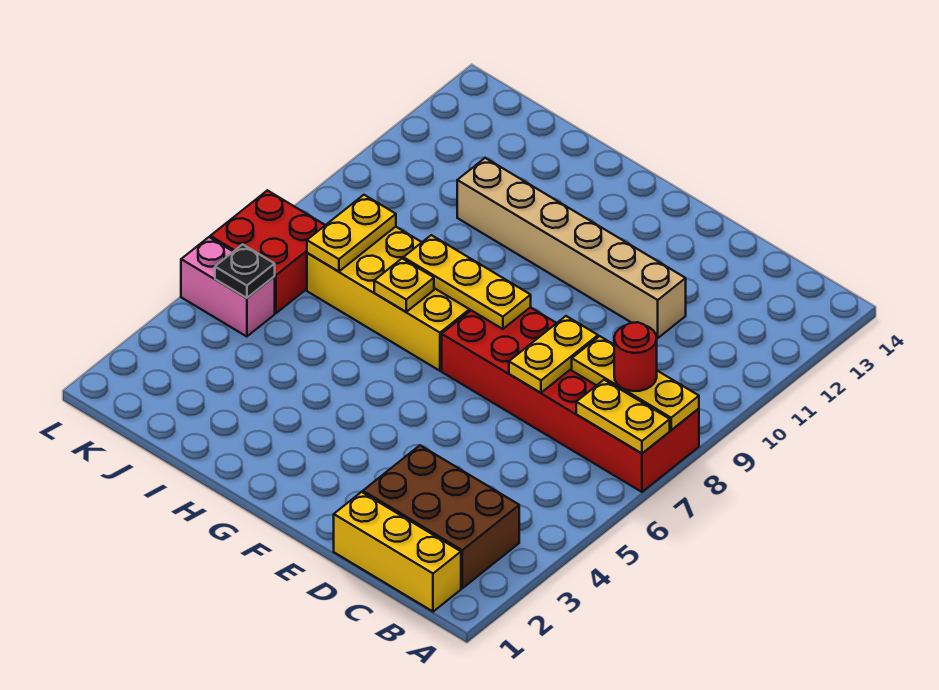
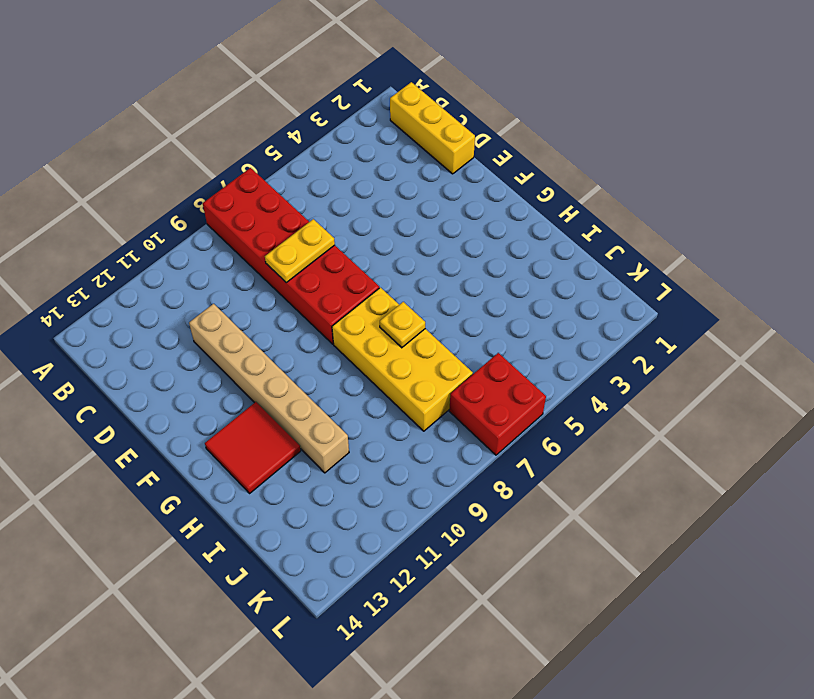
red 2x2 tile [205,402,301,493] -> none
none -> brown 2x3 brick [363,445,519,588]
none -> pink 1x2 brick [181,237,275,337]
none -> yellow 1x2 plate [576,380,670,453]

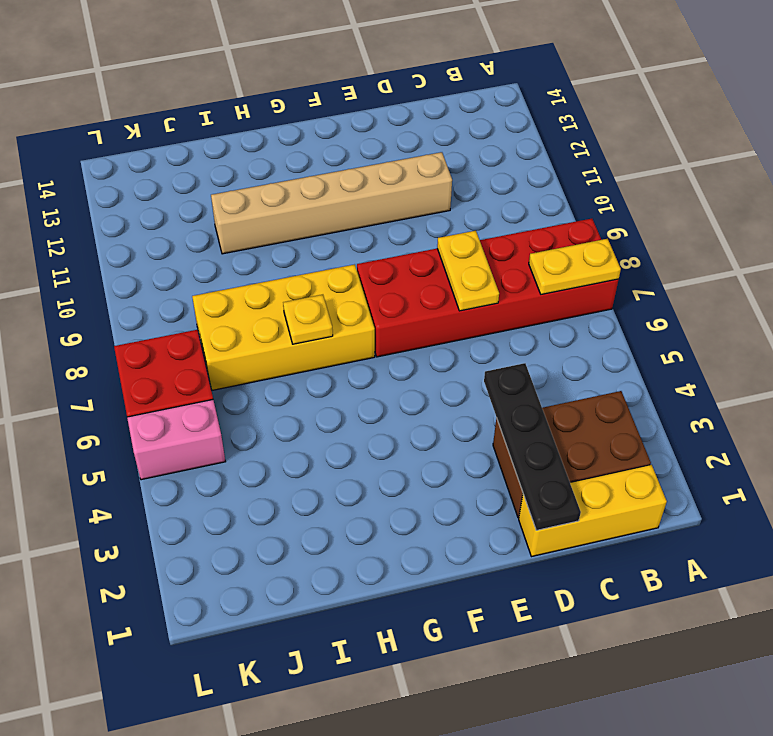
black 1x4 plate [484,363,581,530] -> none
none -> yellow 1x3 plate [572,336,699,430]
none -> yellow 1x3 plate [403,235,531,329]
none -> yellow 1x2 plate [307,195,396,271]

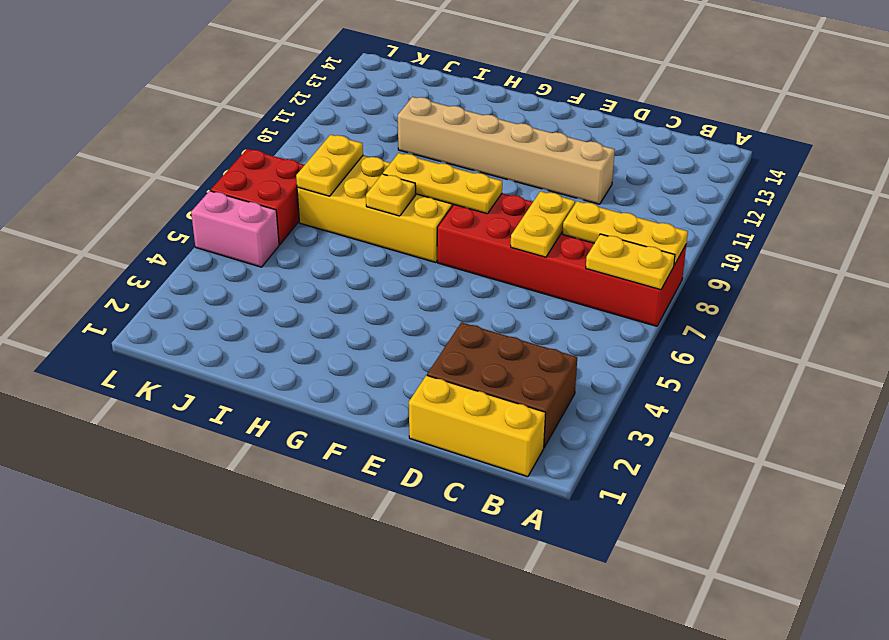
none -> black 1x1 plate [215,244,275,298]
none -> red 1x1 round brick [614,322,657,391]

